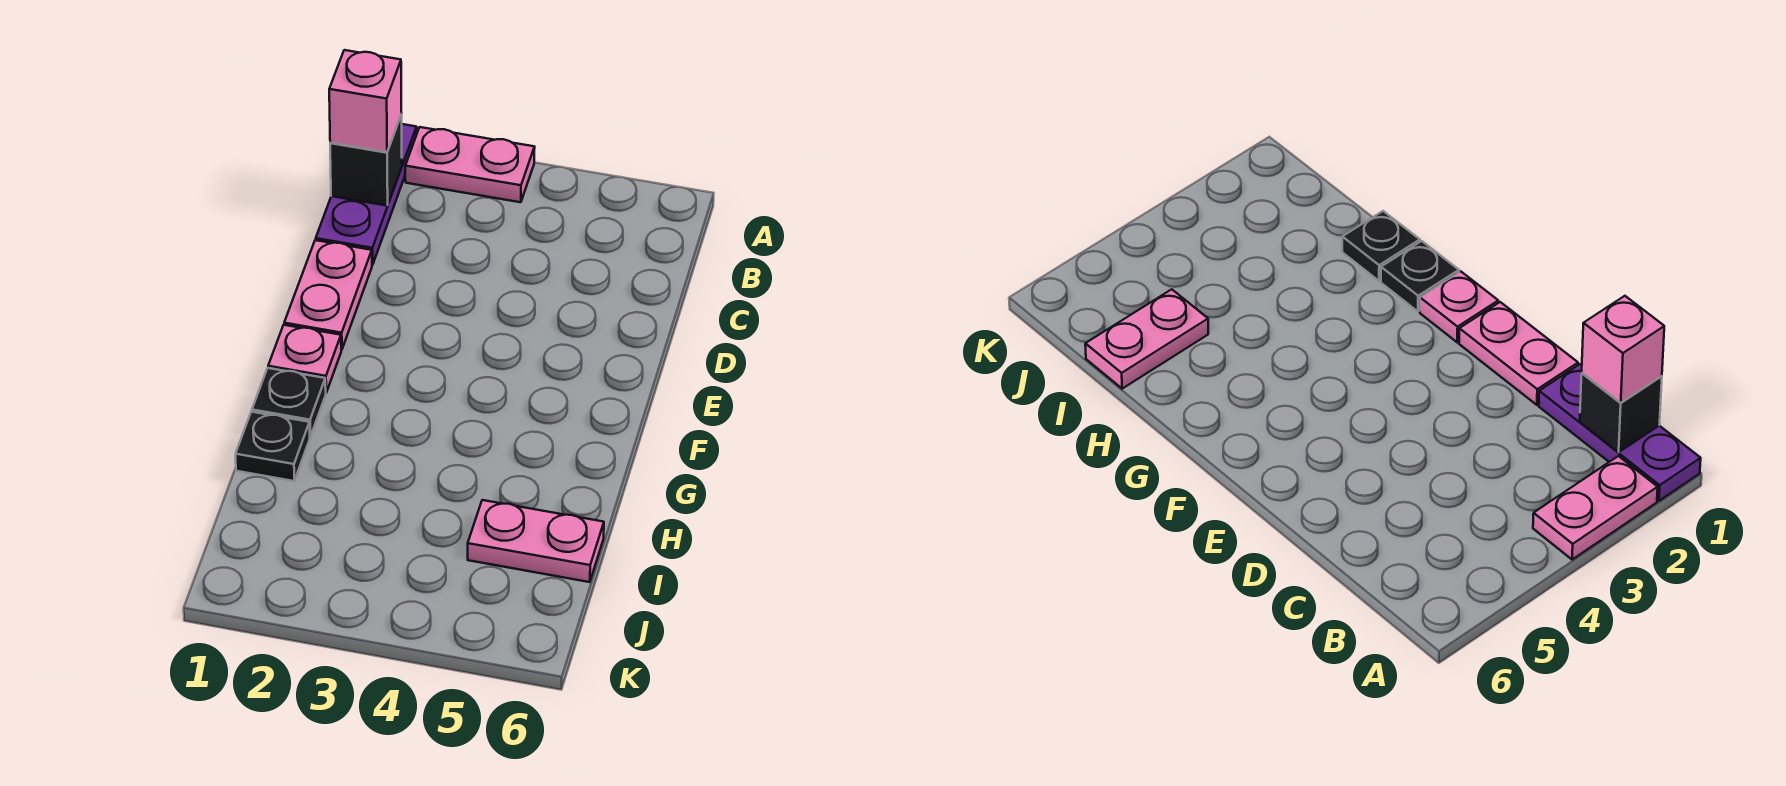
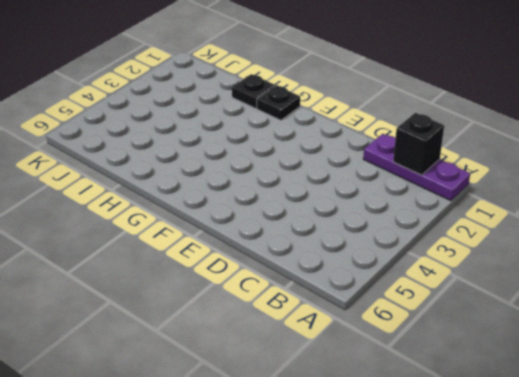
none -> pink 1x2 plate [405,127,535,202]
none -> pink 1x2 plate [284,240,372,350]

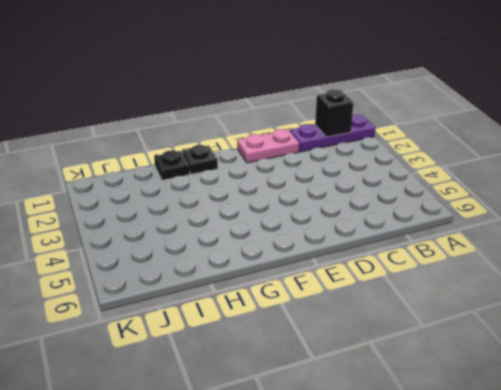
none -> pink 1x2 plate [405,127,535,202]
none -> pink 1x1 plate [268,325,341,392]

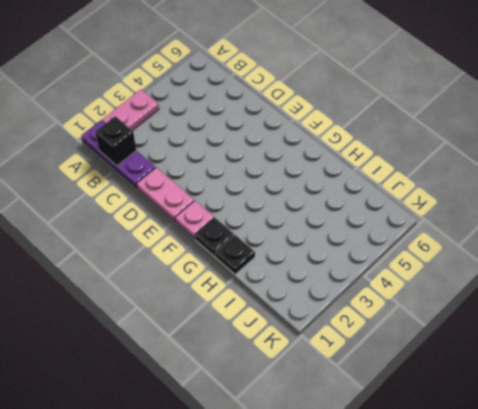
none -> pink 1x2 plate [468,500,604,582]
none -> pink 1x1 brick [329,50,402,152]

